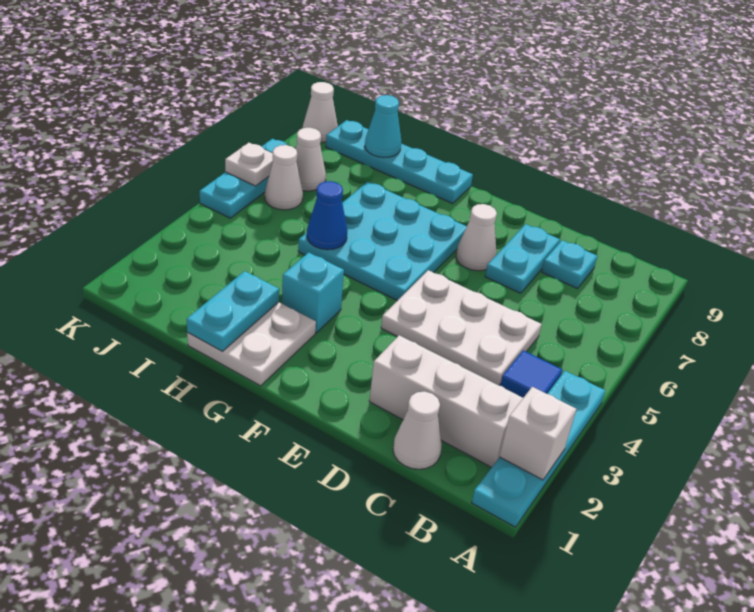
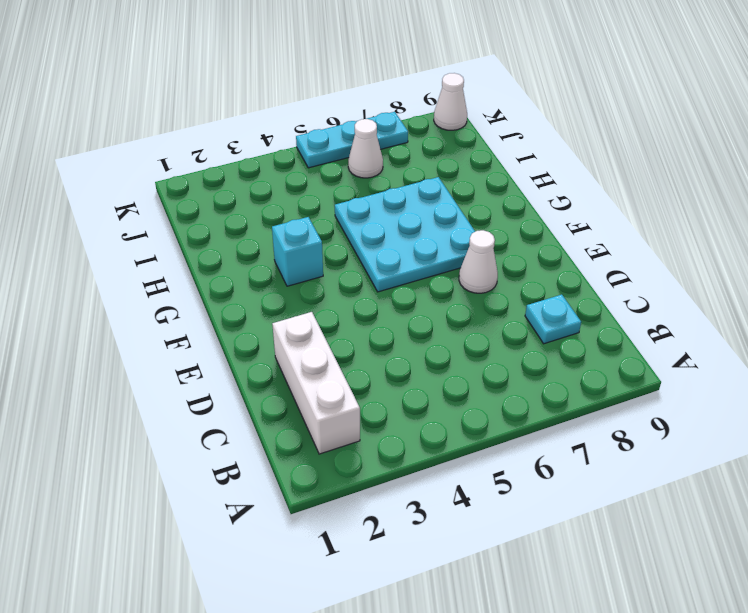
none -> cyan 1x4 plate [472,371,605,527]
none -> blue 1x1 tile [500,350,563,398]
none -> white 1x1 cone [393,391,442,469]

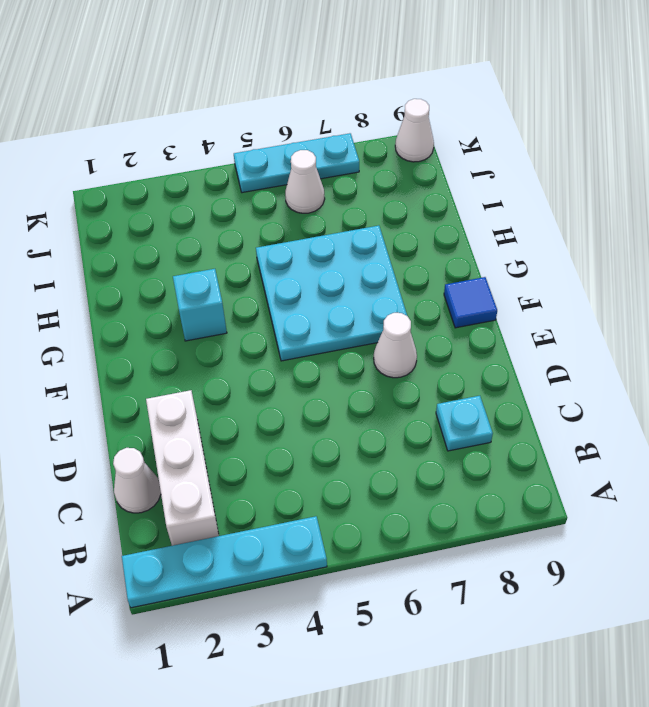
blue 1x1 tile [444,277,497,328] -> blue 1x1 tile moved to [500,350,563,398]
none -> white 2x3 plate [381,270,542,385]
none -> cyan 1x2 plate [485,224,560,293]
none -> white 2x2 plate [187,302,316,386]

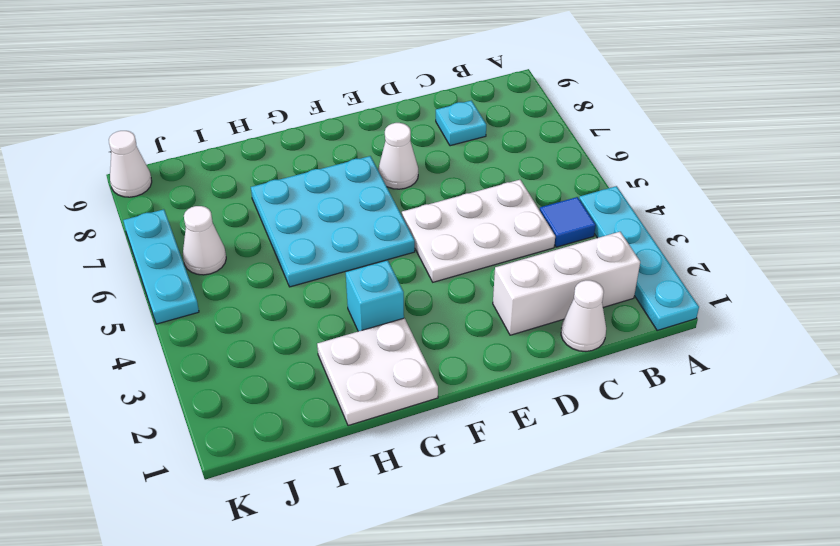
none -> cyan 1x2 plate [485,224,560,293]
none -> cyan 1x4 plate [326,120,473,204]
none -> white 1x1 cone [296,128,326,191]

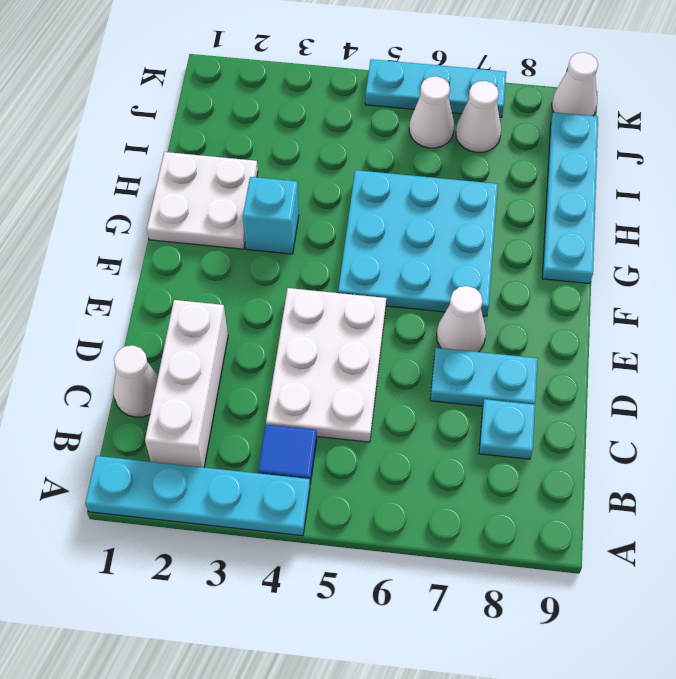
none -> white 1x1 brick [500,387,576,480]
none -> cyan 1x2 plate [187,271,279,351]
none -> blue 1x1 cone [307,181,347,250]

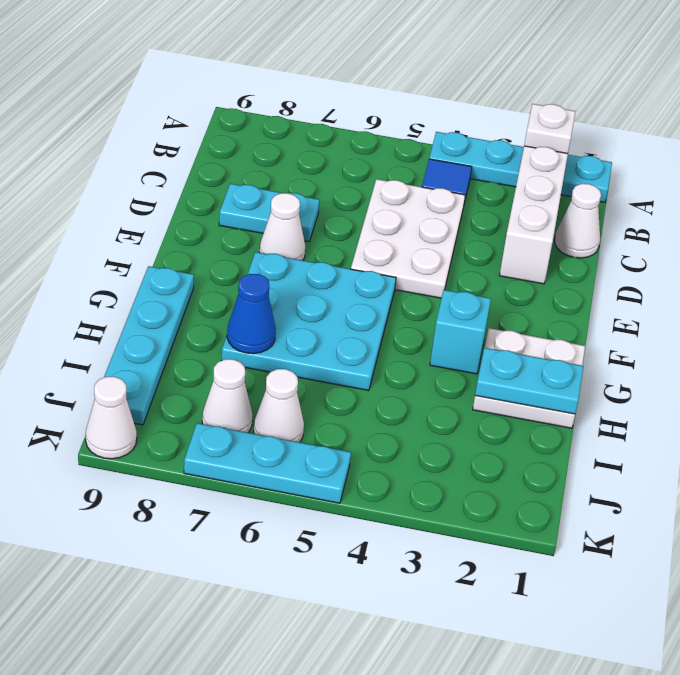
blue 1x1 cone [227,274,276,354] -> blue 1x1 cone moved to [307,181,347,250]
none -> cyan 1x1 plate [542,240,597,289]
none -> cyan 1x1 cone [365,95,401,157]
none -> white 1x1 plate [225,143,273,186]

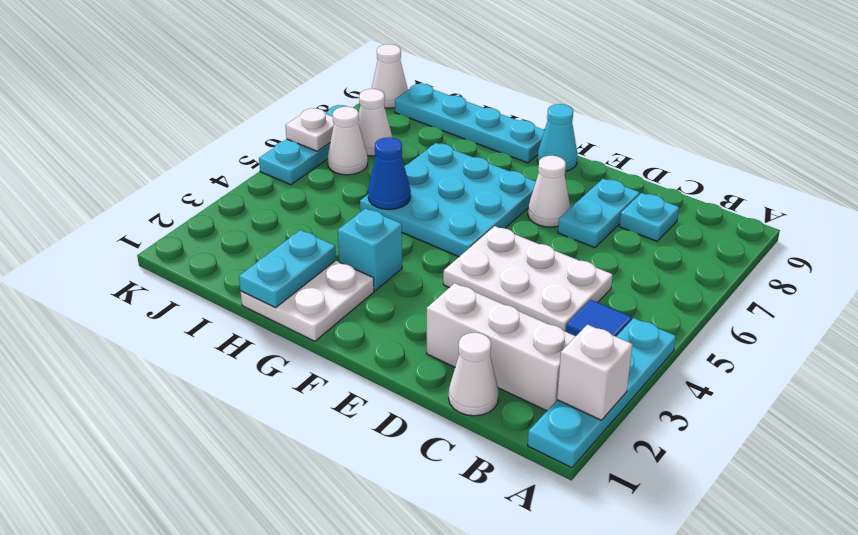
cyan 1x1 cone [537,104,577,171] -> cyan 1x1 cone moved to [365,95,401,157]

